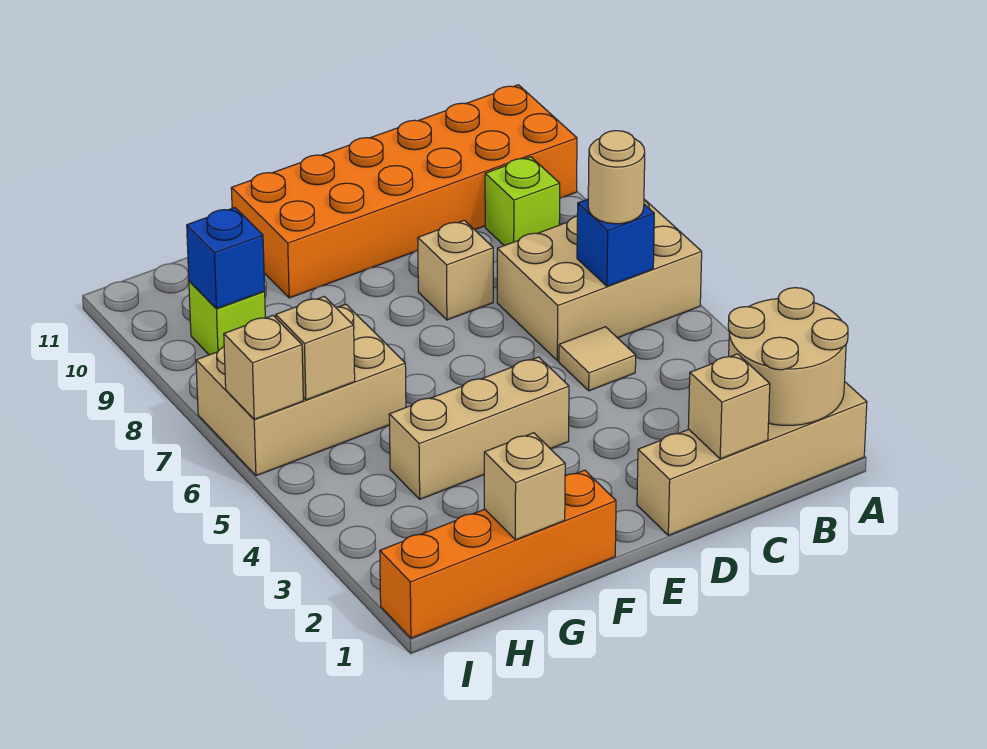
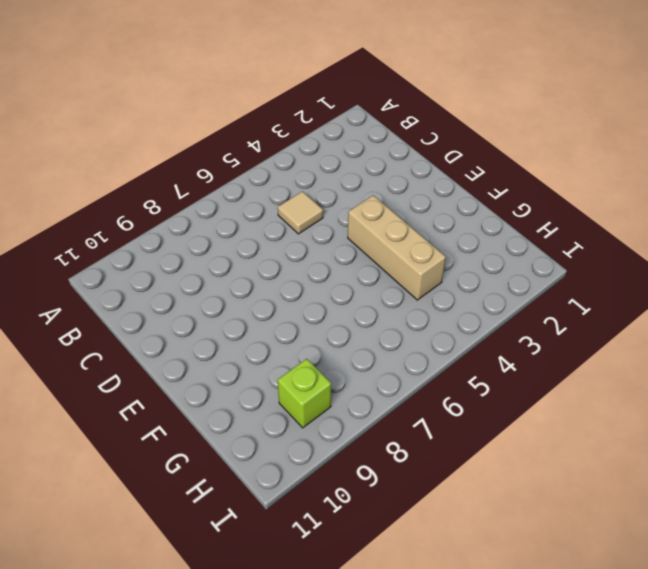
none -> tan 1x4 brick [637,382,867,535]
none -> tan 2x3 brick [497,199,702,361]
none -> orange 2x6 brick [231,85,577,298]

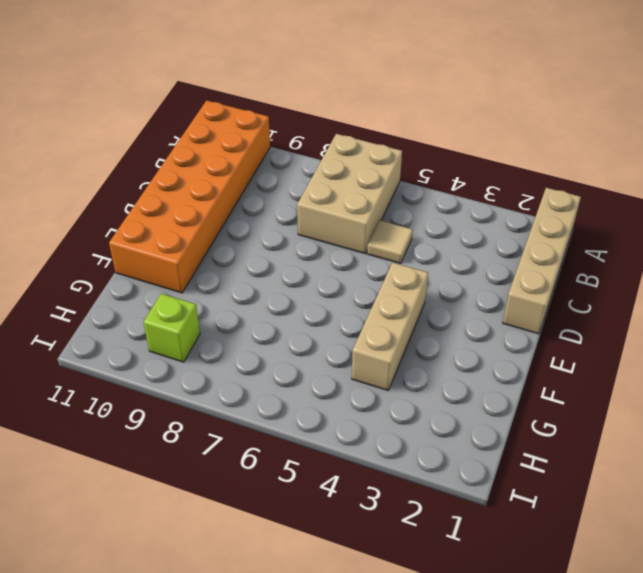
none -> lime 1x1 brick [485,157,560,246]
none -> tan 1x1 brick [418,220,493,320]
none -> orange 1x4 brick [380,470,616,638]

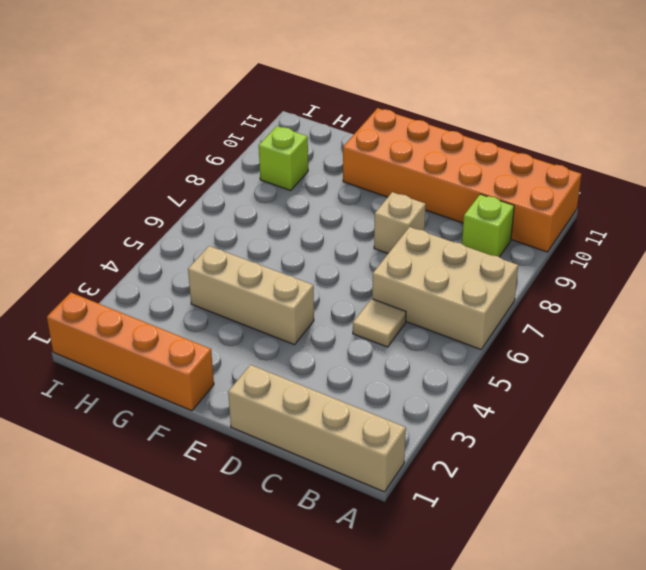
none -> tan 2x3 brick [196,304,406,476]
none -> tan 2x2 round brick [728,288,848,425]
none -> blue 1x1 brick [577,199,654,286]

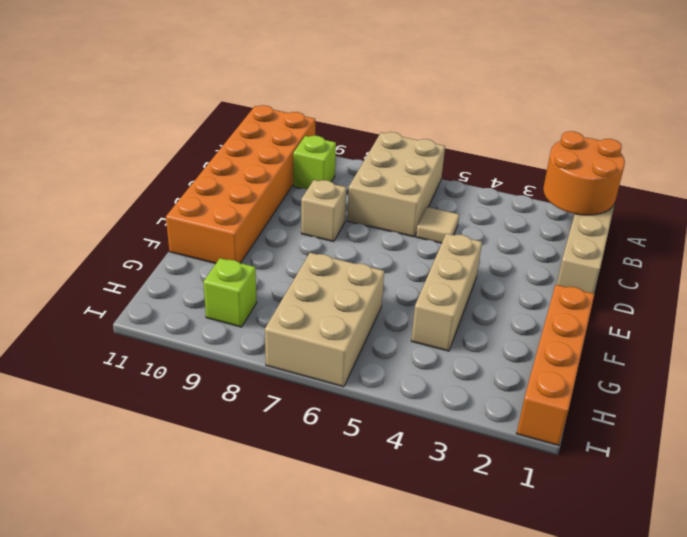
orange 2x2 round brick [543,131,625,215] -> tan 2x2 round brick [728,288,848,425]
none -> blue 1x1 brick [577,199,654,286]
none -> tan 1x1 brick [688,354,770,459]
none -> tan 1x1 brick [484,433,565,540]

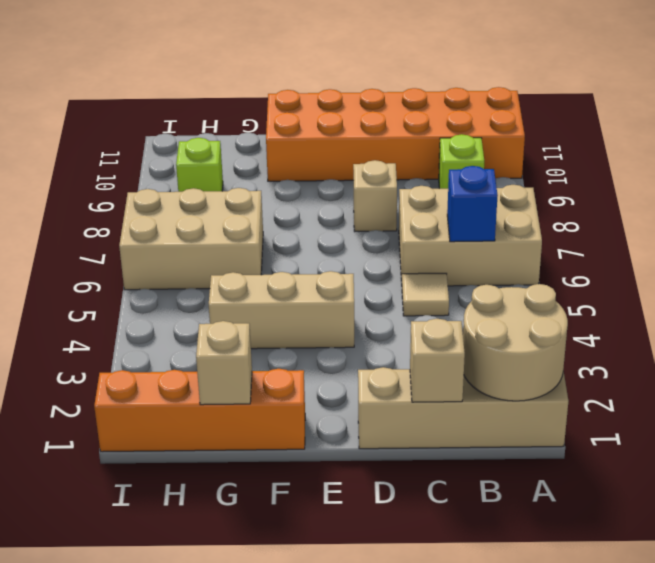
none -> tan 1x1 brick [276,296,355,400]
none -> blue 1x1 brick [187,208,265,309]
none -> tan 1x1 brick [224,316,303,419]

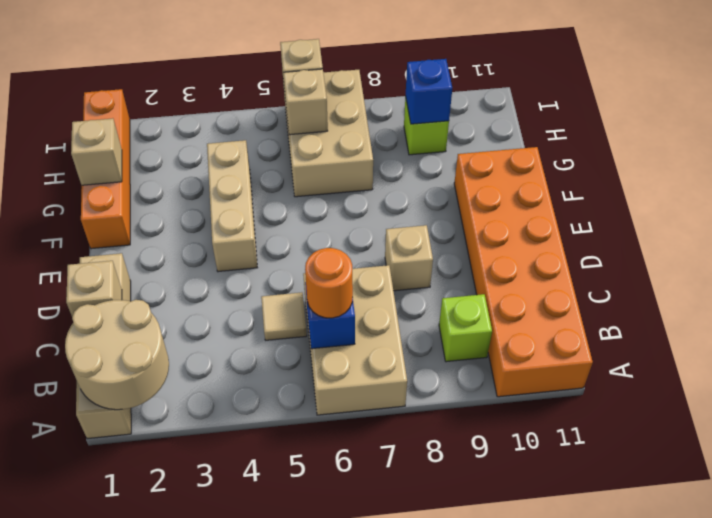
orange 1x1 round brick [305,248,353,318] -> tan 1x1 round brick [588,131,645,224]

